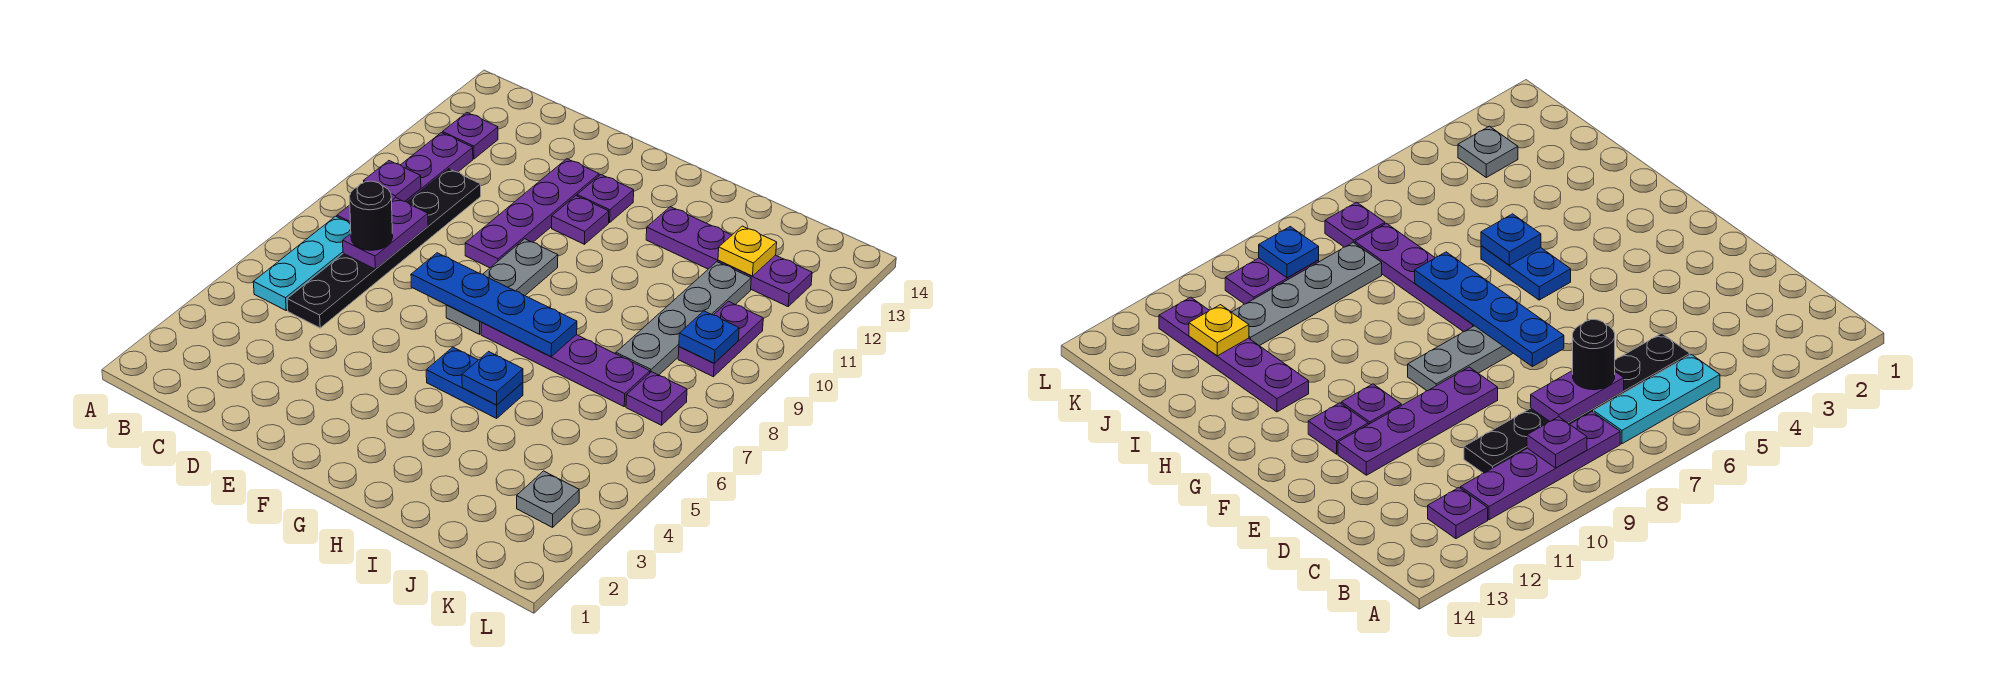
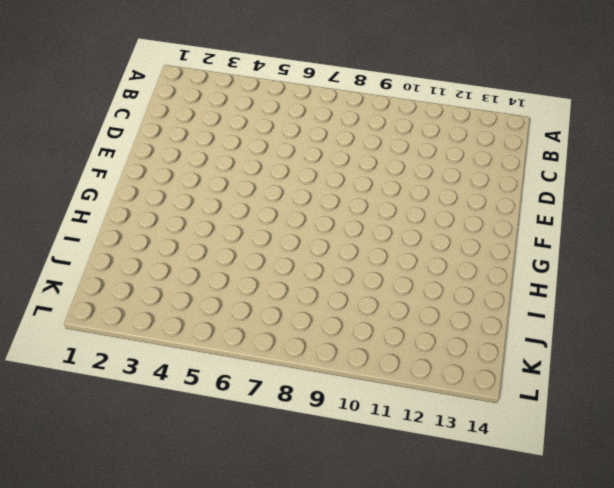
none -> cyan 1x3 plate [253,216,351,310]
none -> purple 1x4 plate [337,133,473,224]
none -> purple 1x1 plate [443,113,498,159]

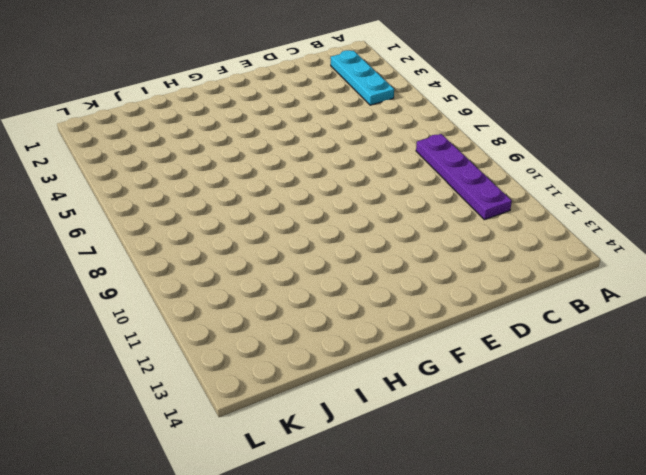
cyan 1x3 plate [331,50,394,105] -> cyan 1x3 plate moved to [253,216,351,310]
none -> purple 1x1 plate [443,113,498,159]
none -> black 1x6 plate [287,169,481,328]
none -> purple 1x4 plate [465,159,599,268]

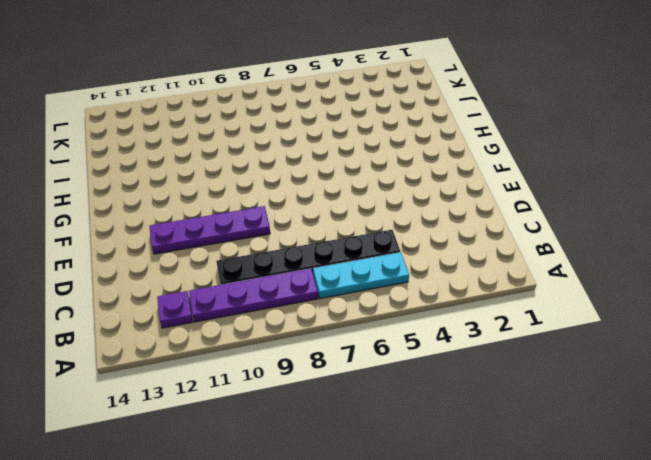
none -> grey 1x3 plate [446,239,558,334]
none -> purple 1x1 plate [552,196,609,244]
none -> purple 1x1 plate [577,175,634,223]

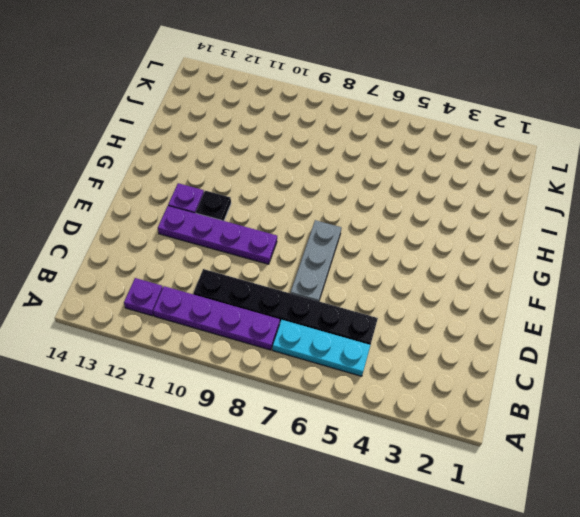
grey 1x3 plate [291,220,341,301] -> grey 1x3 plate turned to [446,239,558,334]
black 1x1 plate [196,191,231,221] -> purple 1x1 plate [552,196,609,244]
none -> blue 1x2 plate [426,347,523,418]
none -> purple 1x4 plate [481,323,650,406]
none -> purple 1x4 plate [646,207,812,306]

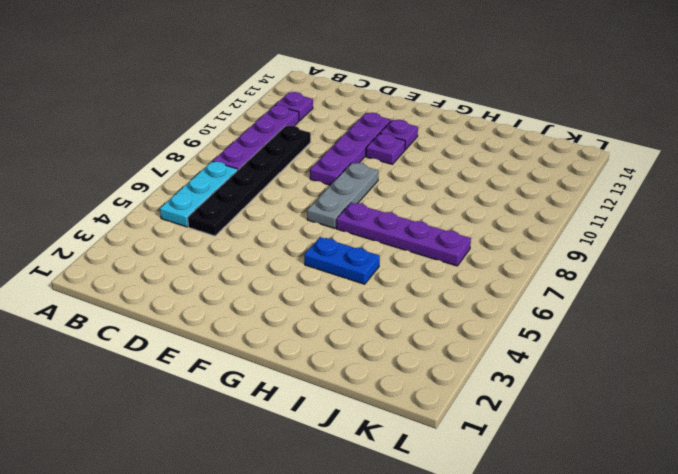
none -> purple 1x4 plate [646,207,812,306]
none -> grey 1x4 plate [616,262,751,375]
none -> grey 1x1 plate [517,471,579,527]

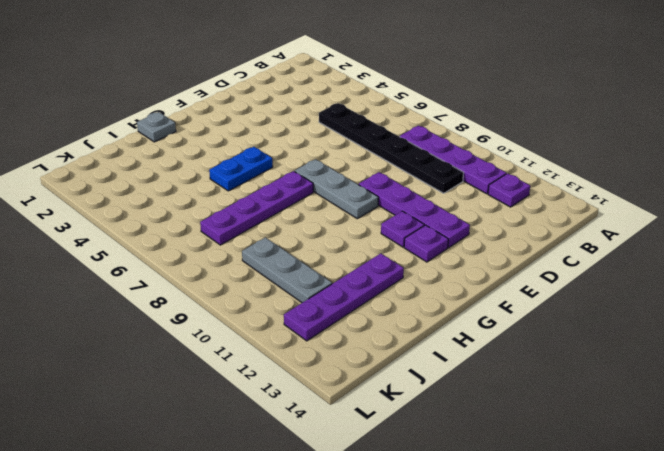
grey 1x1 plate [137,112,176,142] -> grey 1x1 plate moved to [517,471,579,527]
grey 1x3 plate [242,237,332,303] -> grey 1x4 plate [616,262,751,375]
none -> cyan 1x3 plate [253,216,351,310]
none -> purple 1x1 plate [626,372,687,425]
none -> purple 1x2 plate [678,301,763,377]

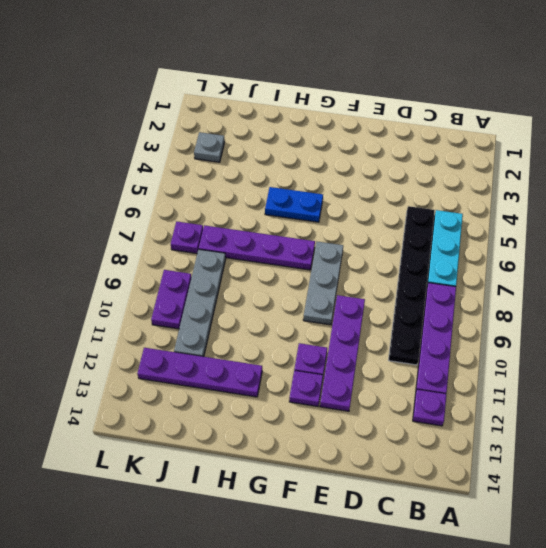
none -> purple 1x1 plate [364,161,421,201]
none -> purple 1x2 plate [343,198,428,269]
none -> blue 1x4 plate [411,253,577,357]

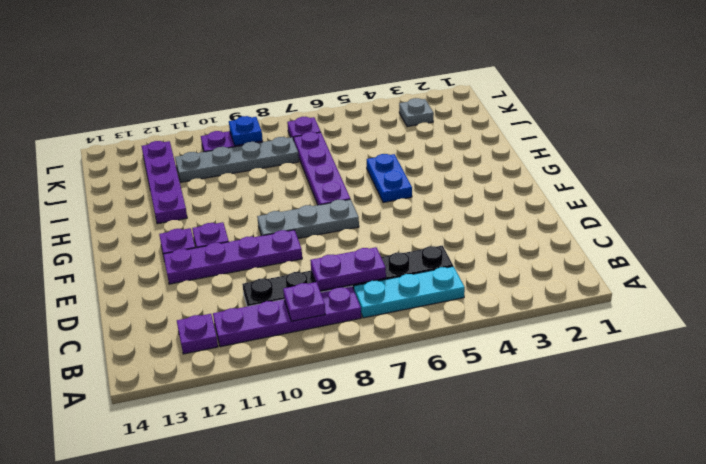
none -> blue 1x4 plate [411,253,577,357]
none -> blue 1x1 plate [462,352,523,405]
none -> yellow 1x1 plate [718,226,777,276]

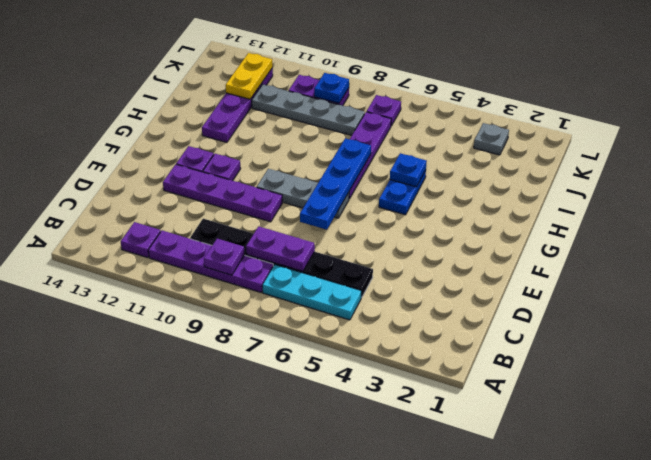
yellow 1x2 plate [226,53,272,99] -> yellow 1x1 plate [718,226,777,276]
none -> black 1x1 round brick [350,181,393,250]

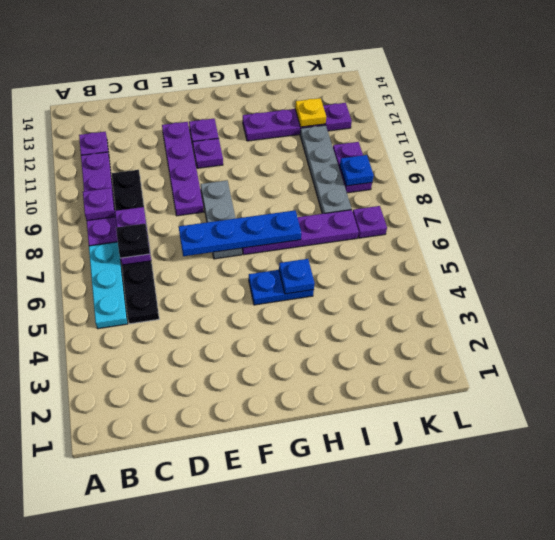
black 1x1 plate [116,224,150,258] -> black 1x1 round brick [350,181,393,250]
none -> grey 1x1 plate [517,471,579,527]

